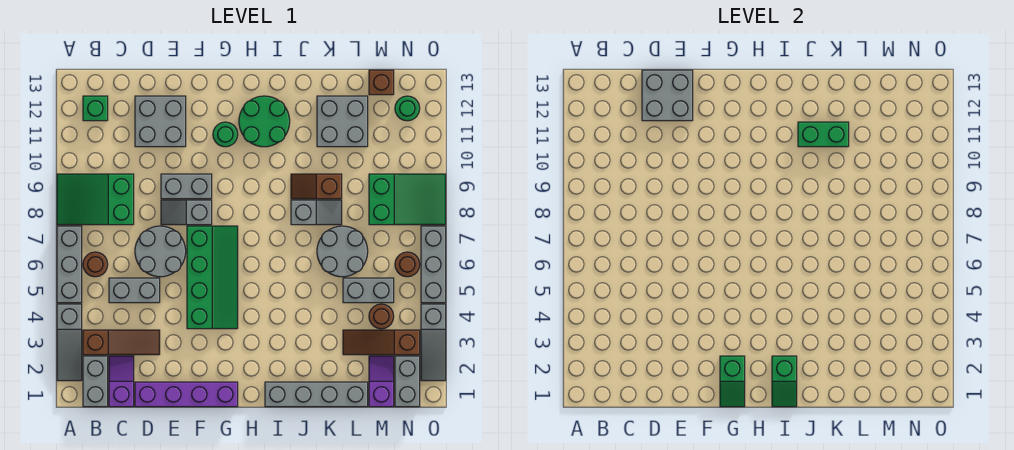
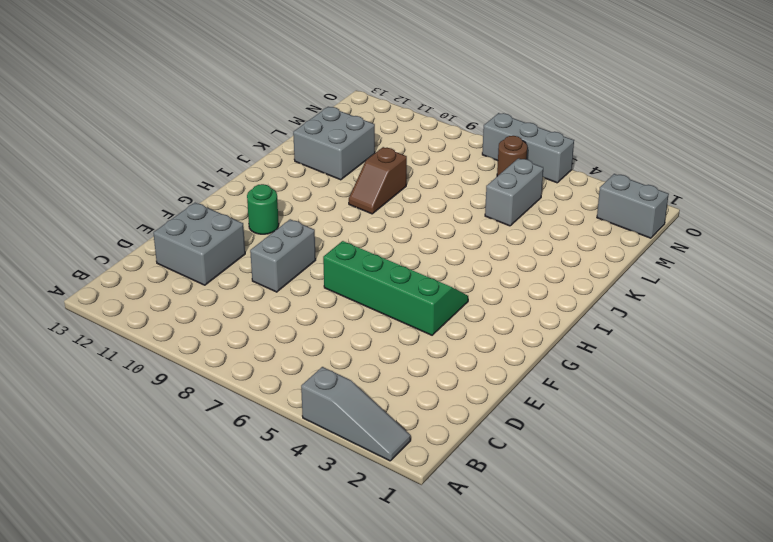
none -> grey 1x3 brick [57,226,82,303]
none -> green 2x3 slope [57,174,134,225]
none -> grey 1x2 brick [83,356,108,407]
none -> brown 1x3 slope [83,330,160,355]

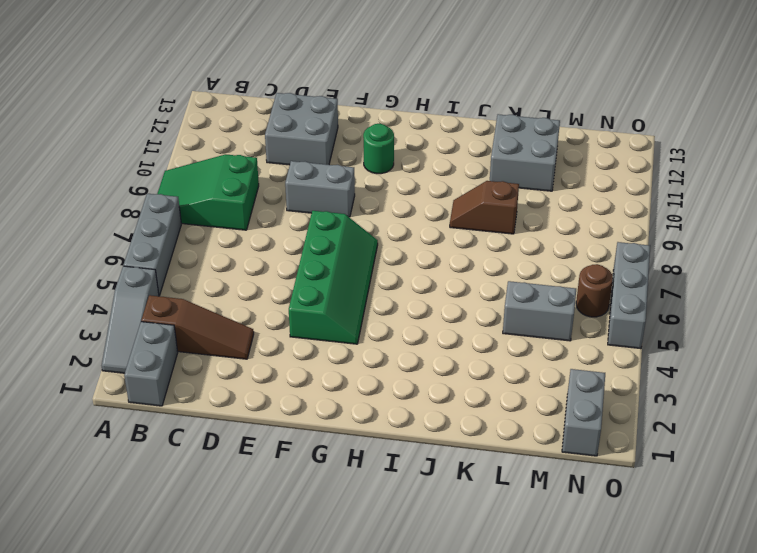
none -> brown 1x1 round brick [83,252,108,277]
none -> green 1x1 brick [83,96,108,121]
none -> purple 1x2 slope [109,356,134,407]
none -> grey 1x2 brick [109,278,160,303]

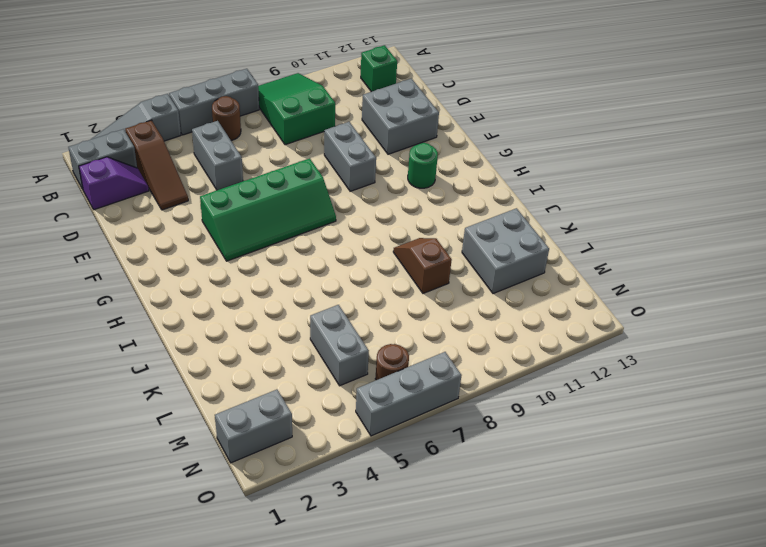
none -> purple 1x4 brick [135,382,238,407]
none -> grey 2x2 round brick [135,226,186,277]
none -> grey 1x2 slope [161,200,212,225]
none -> green 2x2 round brick [239,96,290,147]

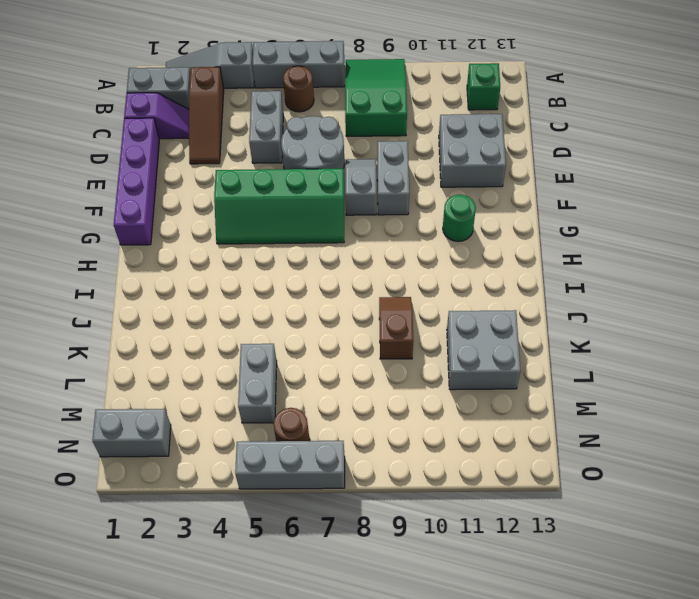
none -> green 2x2 round brick [239,96,290,147]
none -> grey 1x4 brick [265,382,368,407]
none -> grey 1x2 slope [291,200,342,225]
none -> grey 2x2 round brick [317,226,368,277]

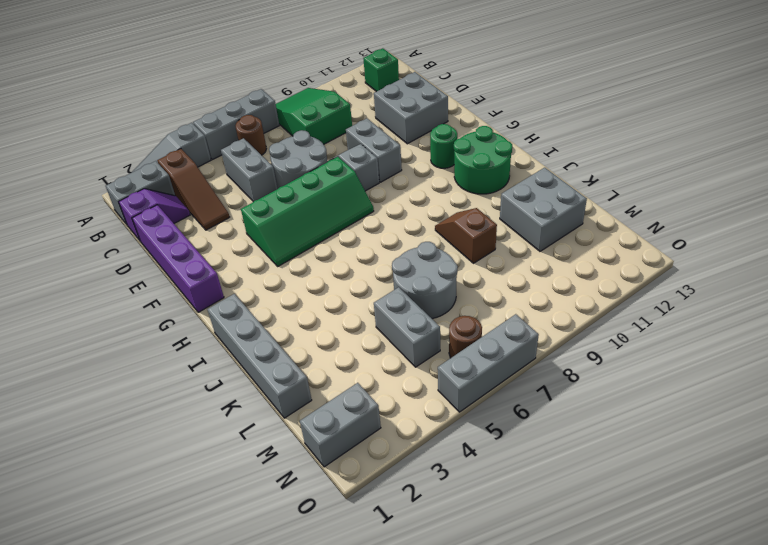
none -> grey 1x2 slope [291,200,342,225]
none -> brown 1x3 slope [343,330,420,355]
none -> purple 1x2 slope [369,356,394,407]
none -> brown 1x1 round brick [369,304,394,329]

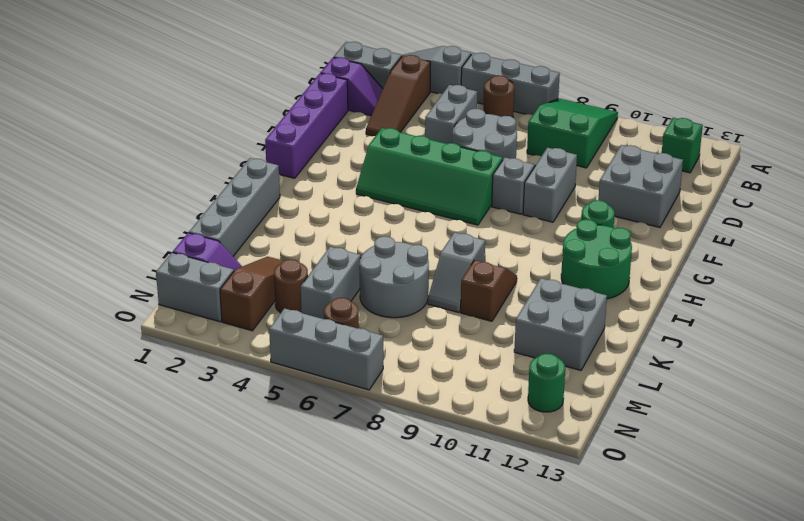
none -> green 2x3 slope [369,174,446,225]
none -> brown 1x1 brick [369,70,394,95]
none -> grey 1x3 slope [421,304,446,381]
none -> grey 2x2 brick [642,70,693,121]

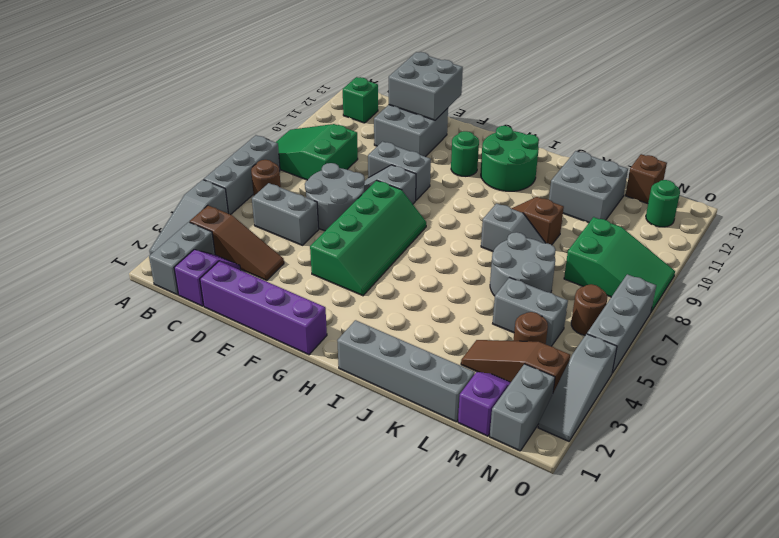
none -> green 1x2 slope [720,356,745,407]
none -> green 1x2 slope [772,356,797,407]
none -> green 1x2 brick [798,122,849,147]

